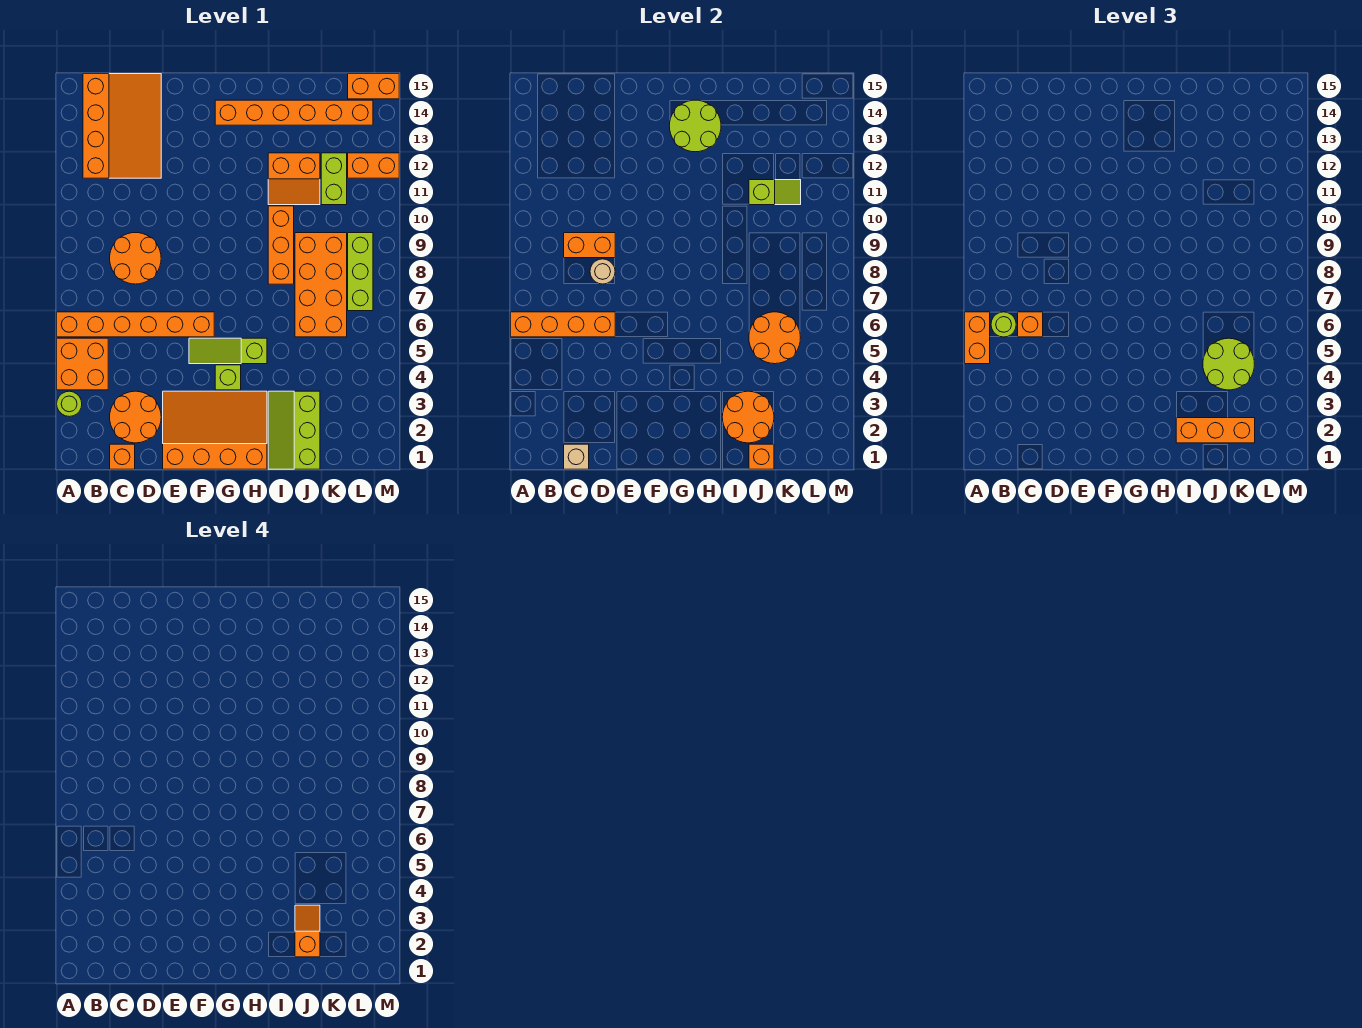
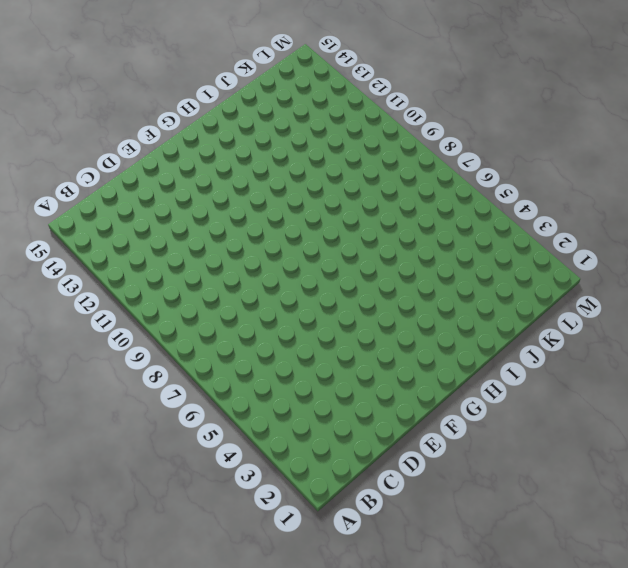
none -> lime 1x1 round brick [57,391,82,417]
none -> orange 2x2 brick [57,338,108,390]
none -> orange 1x6 brick [57,312,214,337]
none -> orange 3x4 slope [83,74,161,178]

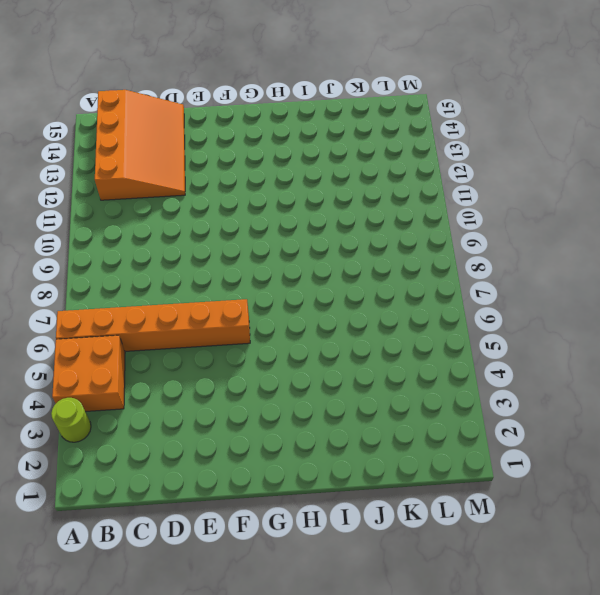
none -> orange 1x1 brick [110,444,135,469]
none -> orange 2x2 round brick [110,391,161,443]
none -> orange 2x2 round brick [110,233,161,284]
none -> orange 3x4 slope [163,391,267,469]

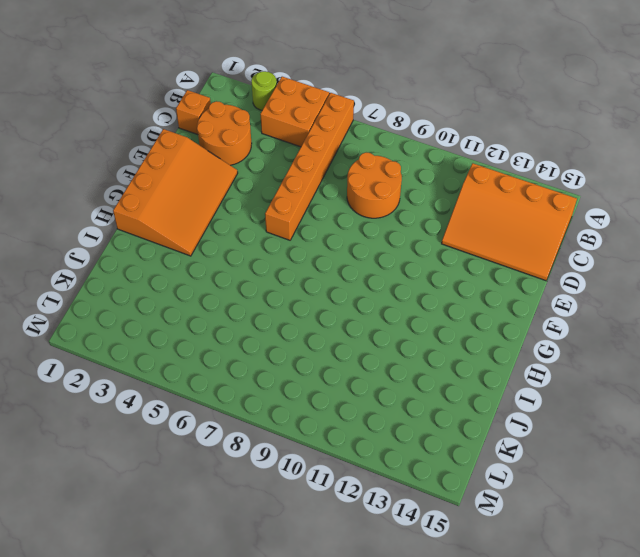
none -> lime 1x3 slope [189,338,267,364]
none -> lime 1x1 brick [215,365,241,390]
none -> orange 1x6 brick [215,100,373,125]
none -> lime 2x3 slope [268,391,320,469]

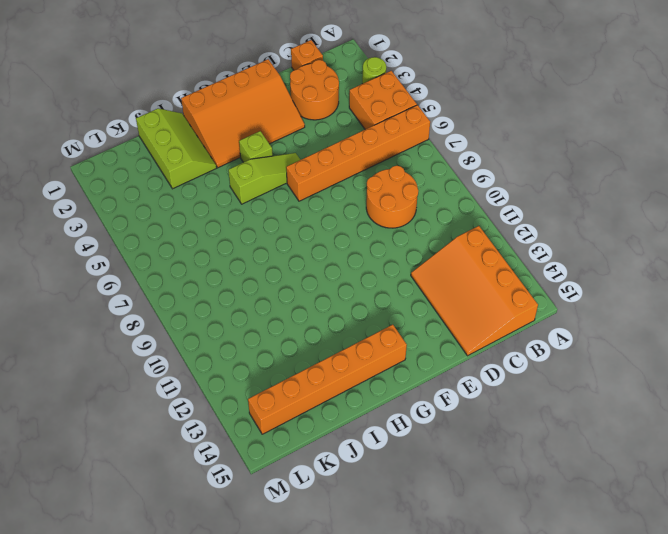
none -> orange 1x3 brick [268,206,294,284]
none -> orange 2x2 slope [268,153,320,205]
none -> orange 2x4 brick [295,233,347,337]
none -> lime 1x2 brick [321,153,347,205]

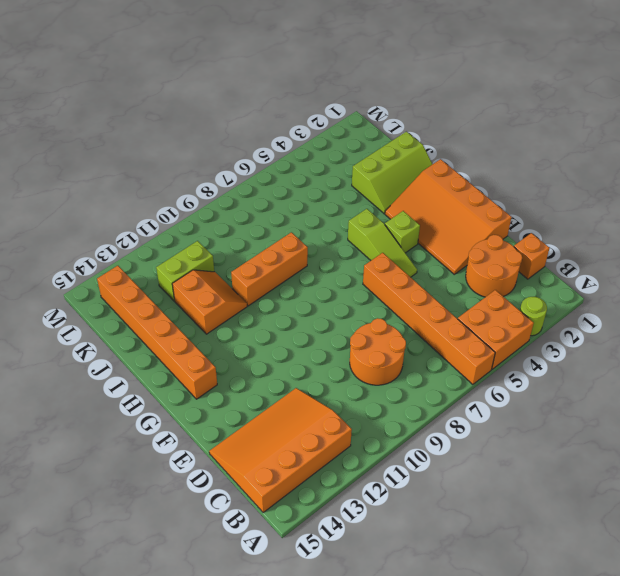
none -> orange 2x4 brick [295,233,347,337]
none -> lime 1x3 brick [348,233,373,311]
none -> orange 1x2 brick [348,153,399,178]
none -> orange 1x2 brick [348,74,399,99]

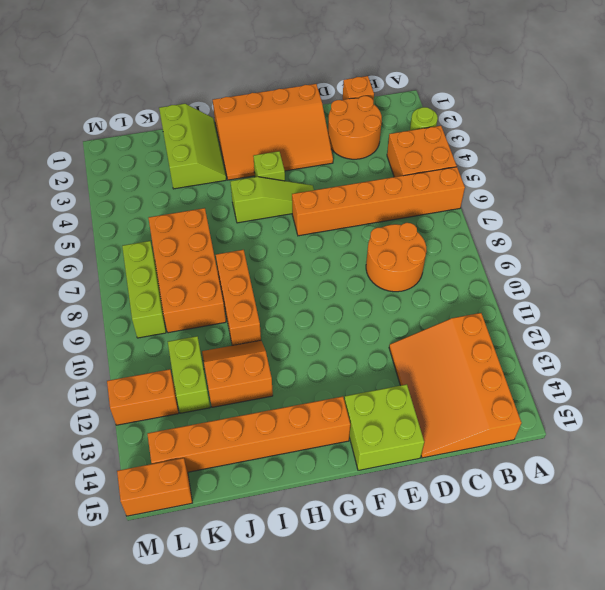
lime 2x2 brick [344,384,424,470] -> none
none -> orange 1x4 brick [511,312,615,337]
none -> tan 1x1 brick [564,444,589,469]
none -> orange 1x2 brick [564,233,615,258]
none -> tan 1x1 round brick [590,259,615,284]

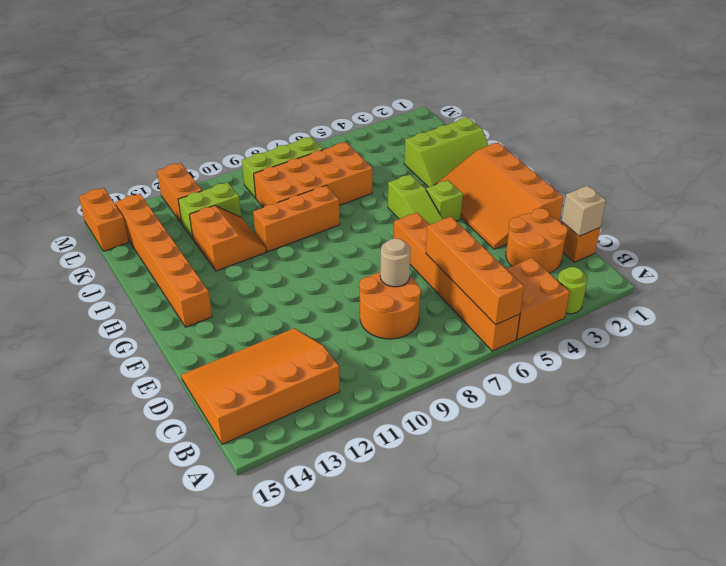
none -> orange 1x2 brick [564,233,615,258]
none -> lime 2x2 round brick [669,100,721,152]
none -> orange 2x2 round brick [722,391,774,443]
none -> orange 1x1 brick [749,444,774,469]

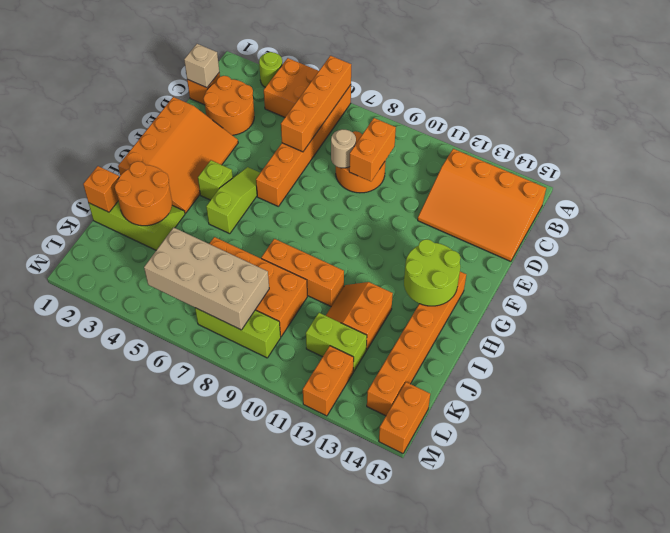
tan 2x4 brick [144,228,269,330] -> orange 2x2 round brick [749,312,801,364]
none -> lime 1x2 slope [749,180,801,205]
none -> orange 1x2 brick [965,312,990,364]
none -> lime 1x1 round brick [991,312,1016,337]
none -> orange 1x1 brick [1018,312,1043,337]

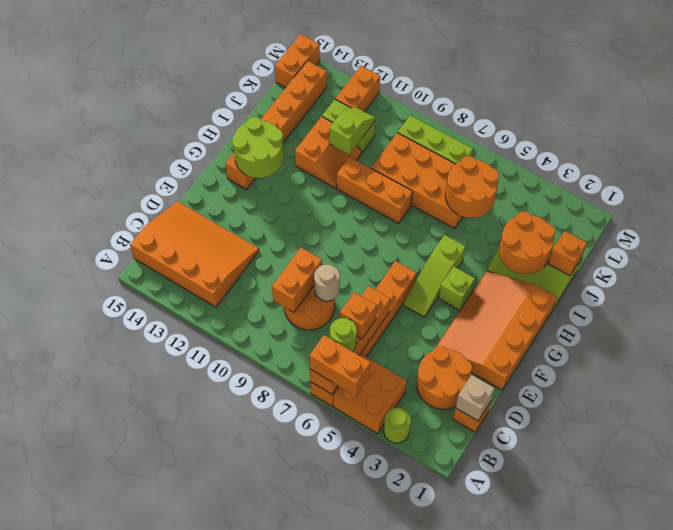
none -> orange 1x3 brick [1176,418,1255,443]
none -> lime 2x2 round brick [1203,338,1255,390]
none -> orange 1x2 slope [295,905,320,957]

